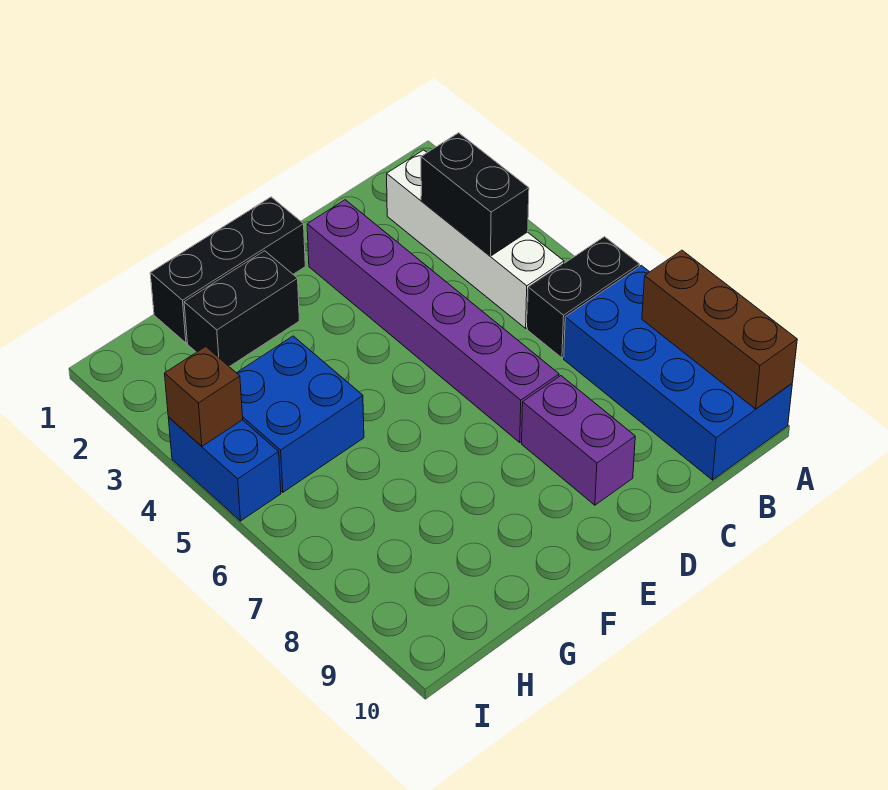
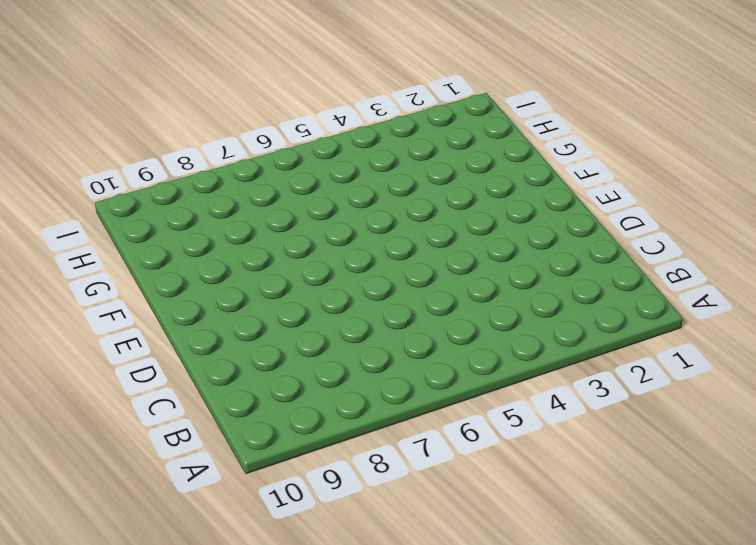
none -> black 1x2 brick [527,237,640,358]
none -> blue 2x4 brick [564,265,792,480]
none -> white 1x4 brick [387,150,564,328]

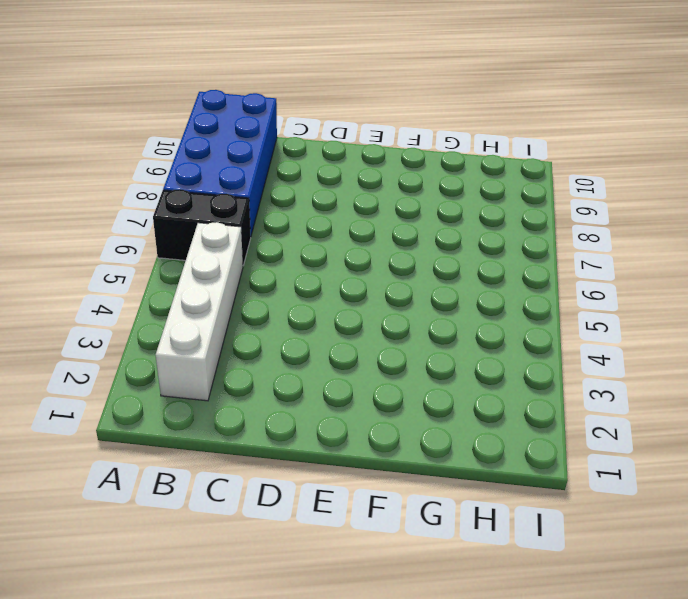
none -> purple 1x6 brick [307,200,559,442]
none -> purple 1x2 brick [522,376,635,505]
none -> black 1x3 brick [150,197,305,343]

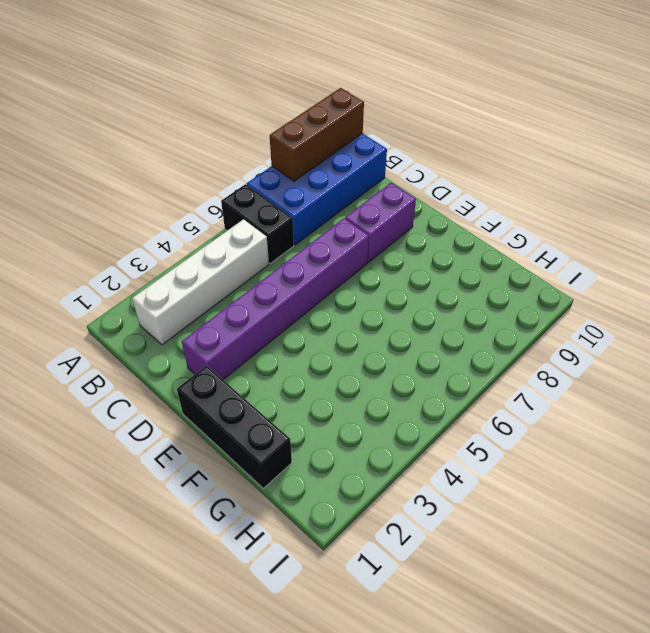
none -> black 1x2 brick [184,251,299,367]
none -> blue 2x2 brick [237,336,364,492]
none -> blue 1x2 brick [168,417,281,521]

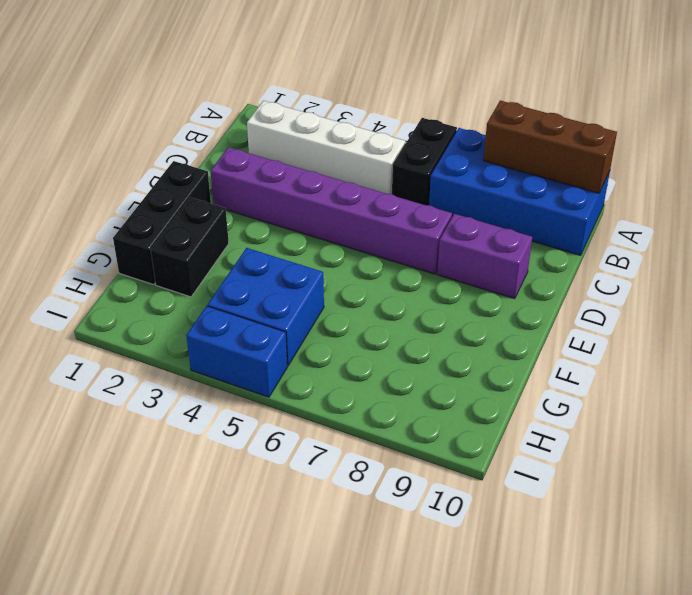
none -> black 1x2 brick [421,133,529,256]
none -> brown 1x1 brick [165,347,243,446]

